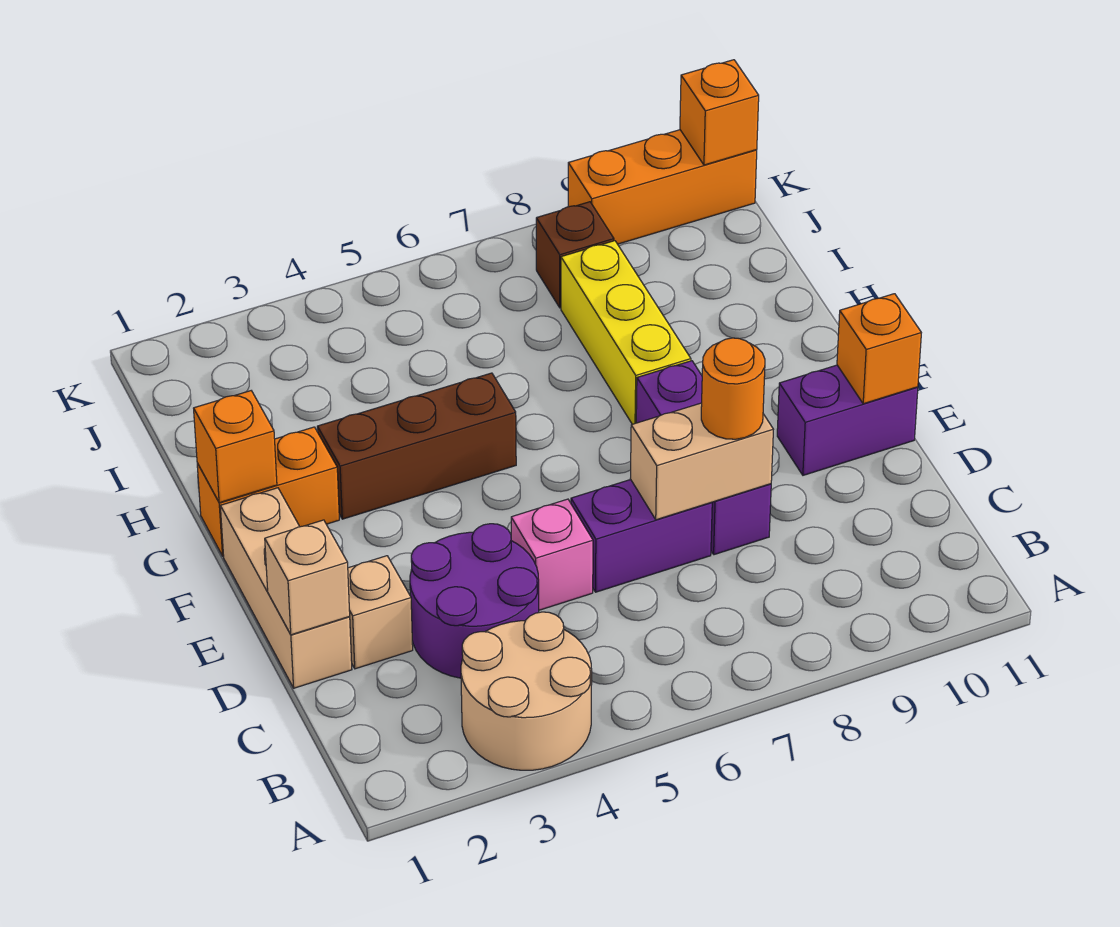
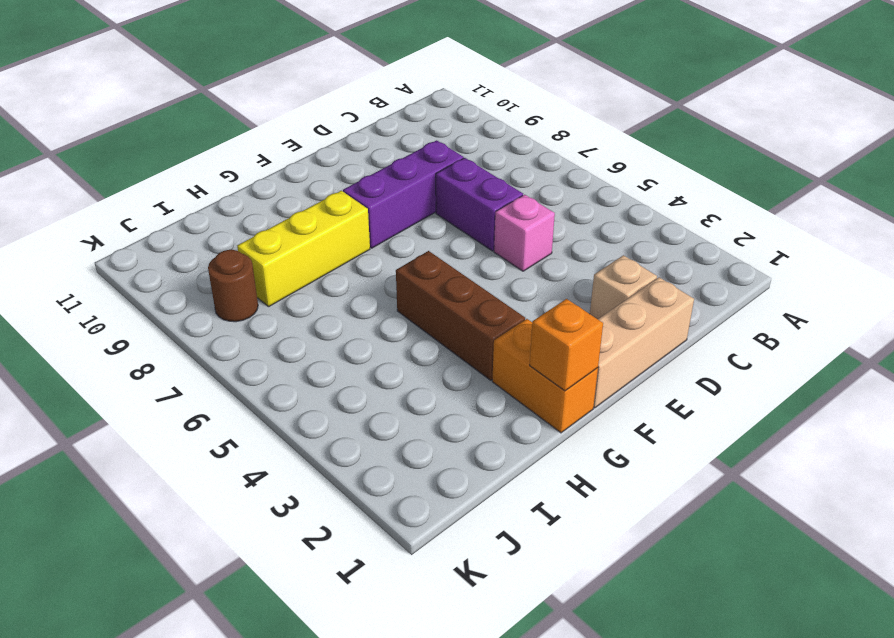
brown 1x1 round brick [208,250,258,322] -> brown 1x1 brick [536,202,614,308]
none -> tan 2x2 round brick [461,612,592,770]
none -> purple 2x2 round brick [410,524,539,678]
none -> purple 1x2 brick [777,365,918,475]

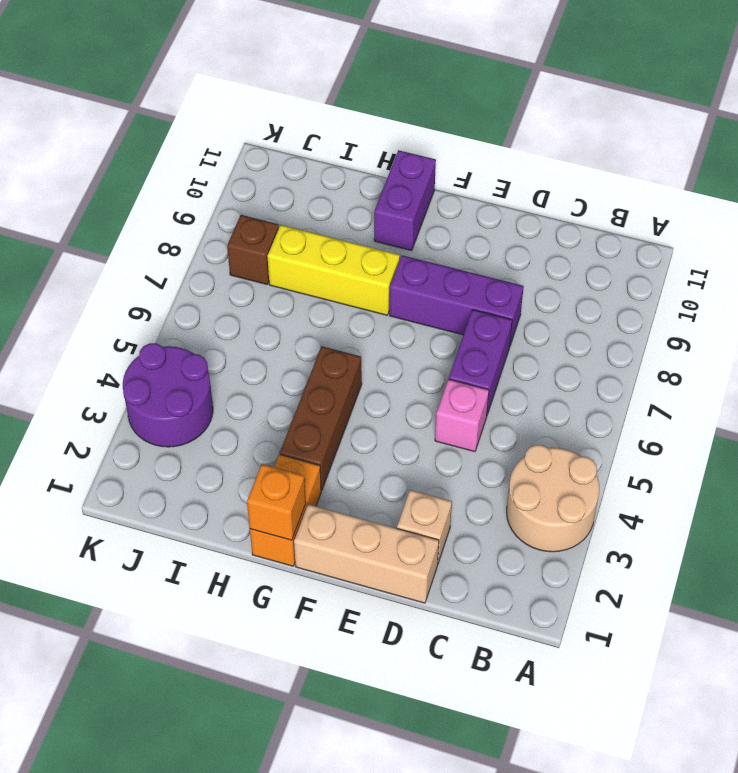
purple 1x2 brick [374,150,436,251] -> purple 1x2 brick moved to [777,365,918,475]
purple 2x2 round brick [123,343,213,447] -> purple 2x2 round brick moved to [410,524,539,678]
none -> orange 1x3 brick [568,130,757,244]
none -> tan 1x1 brick [265,520,350,635]
none -> tan 1x2 brick [630,403,773,520]

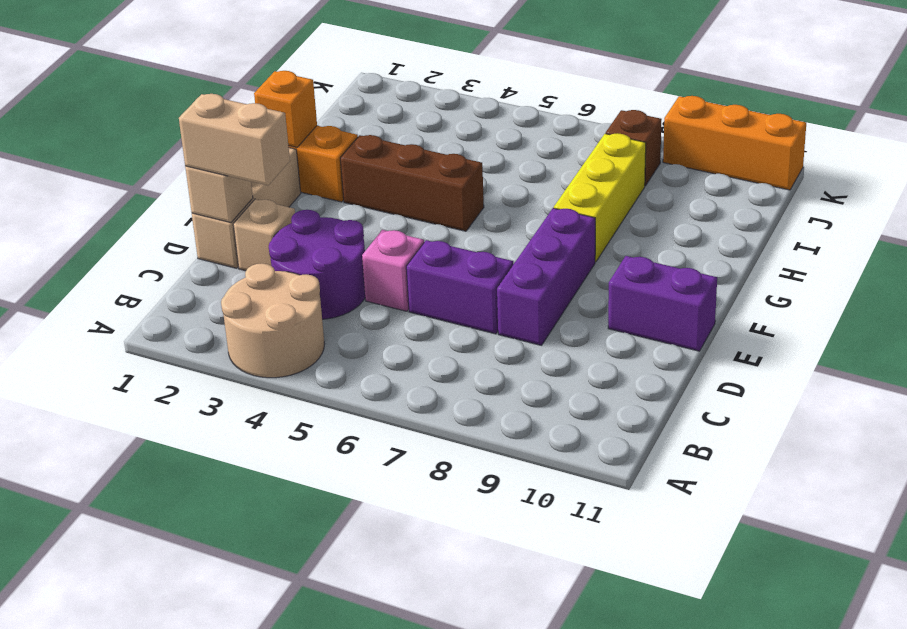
tan 1x2 brick [179,94,290,185] -> tan 1x2 brick moved to [630,403,773,520]
none -> orange 1x1 brick [837,294,921,404]
none -> orange 1x1 brick [680,60,759,165]
none -> orange 1x1 round brick [701,338,765,439]

